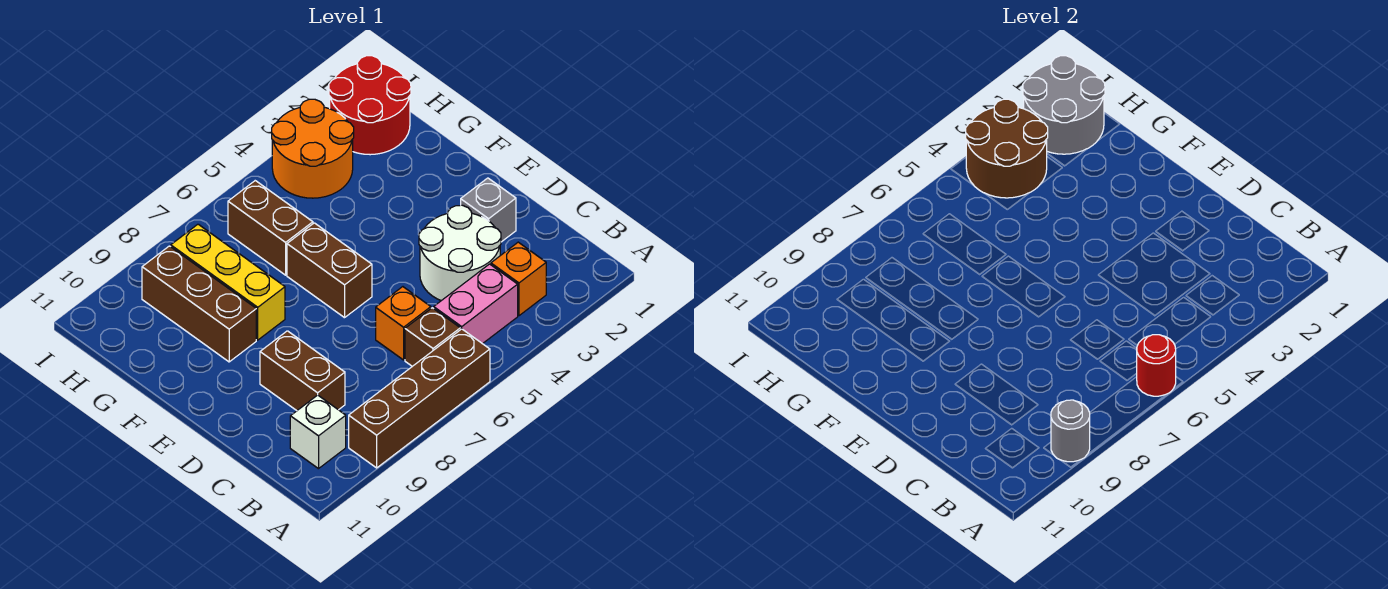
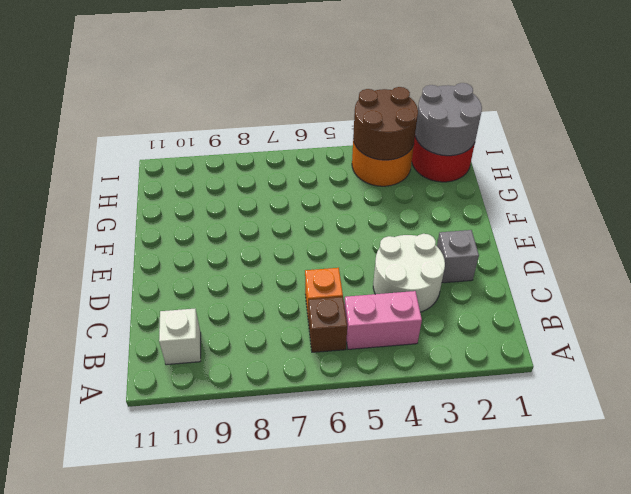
none -> brown 1x4 brick [349,329,490,468]
none -> orange 1x1 brick [491,242,546,316]
none -> brown 1x2 brick [260,331,345,411]

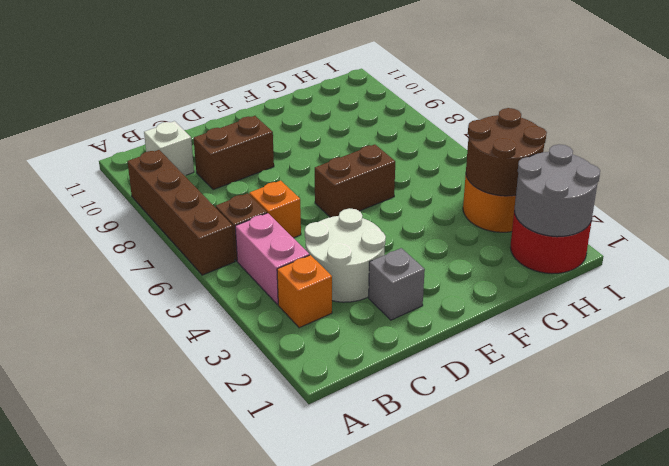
none -> yellow 1x3 brick [171,224,285,340]
none -> brown 1x3 brick [142,246,256,362]
none -> brown 1x2 brick [228,181,313,275]

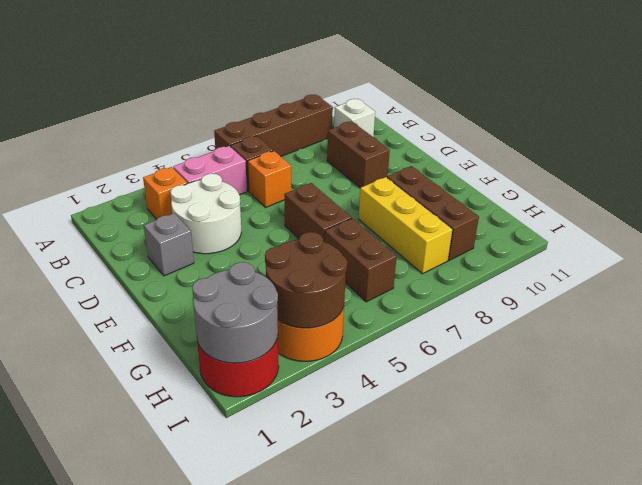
none -> red 1x1 round brick [1136,335,1176,396]
none -> grey 1x1 round brick [1051,400,1090,462]

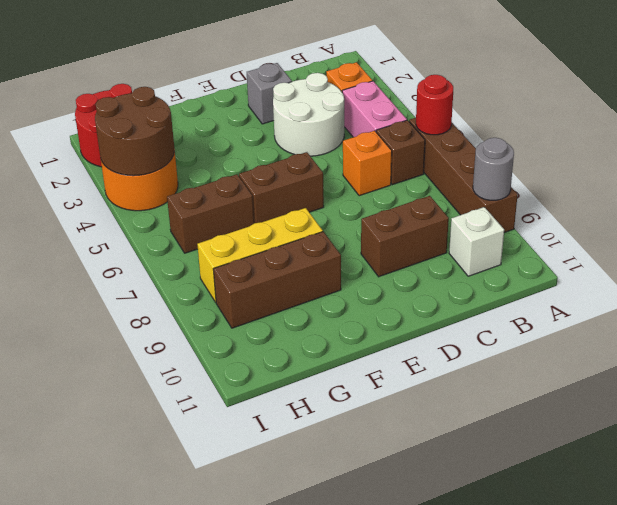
none -> grey 2x2 round brick [1023,56,1105,154]

